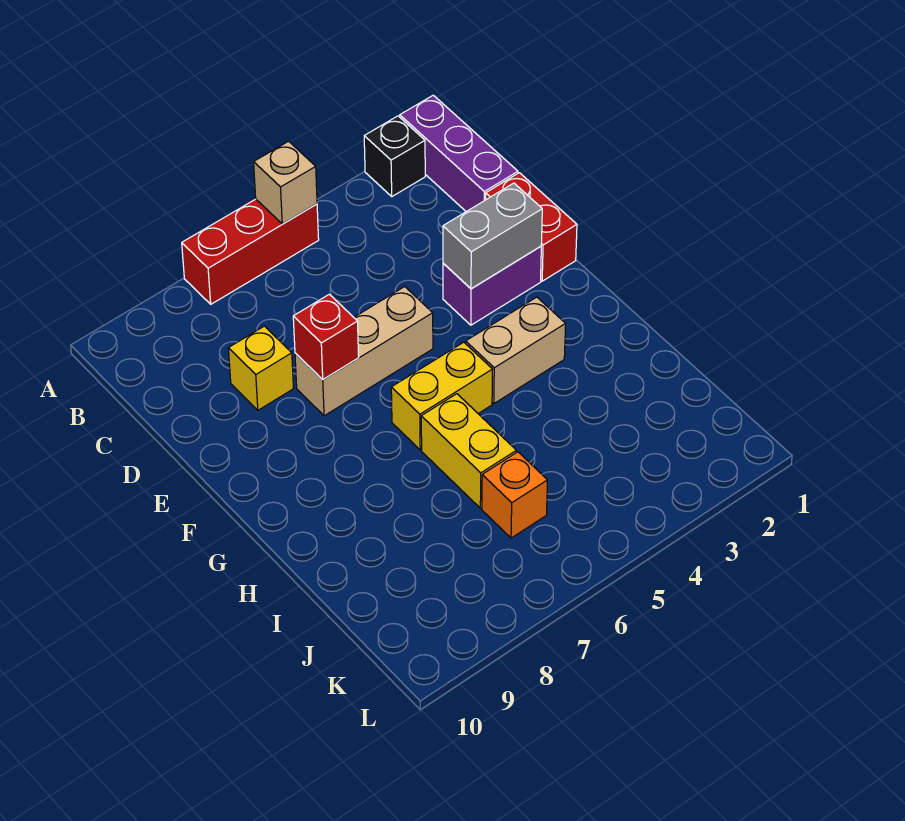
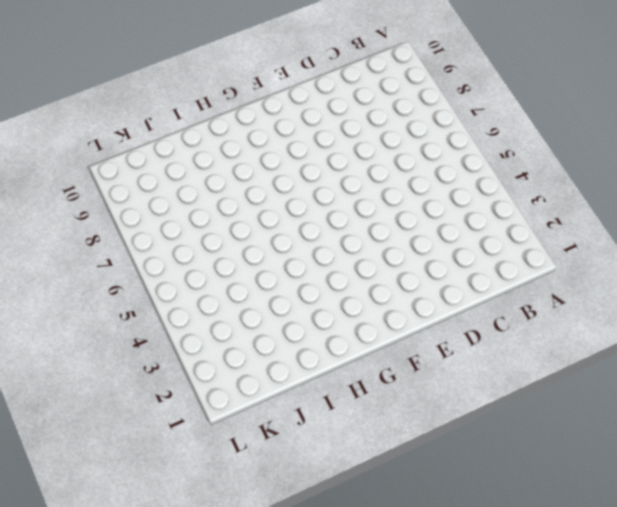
none -> purple 1x3 brick [400,95,518,212]
none -> black 1x1 brick [364,116,425,196]
none -> red 1x3 brick [182,199,319,304]

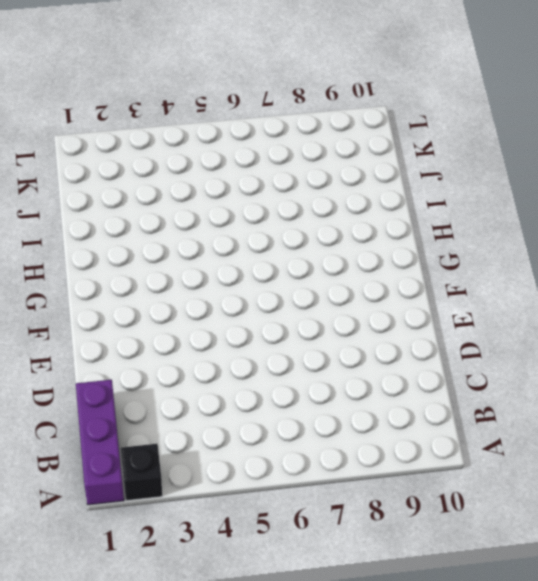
none -> red 1x3 brick [182,199,319,304]
none -> red 1x2 brick [486,173,577,281]
none -> yellow 1x1 brick [228,326,294,410]

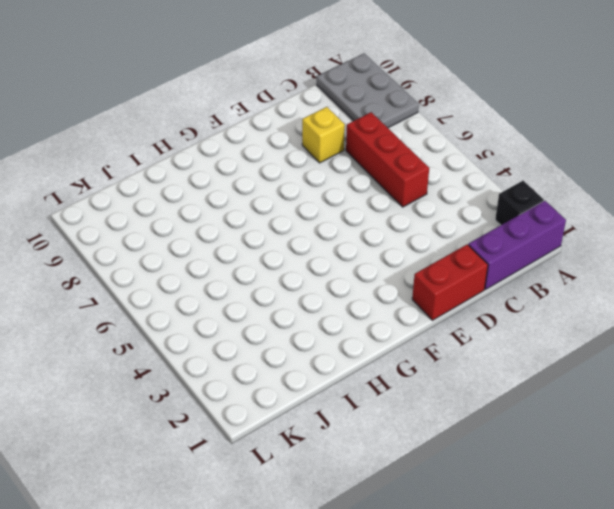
grey 2x3 plate [317,53,419,128] -> none
red 1x3 brick [346,112,429,207] -> red 1x3 brick moved to [182,199,319,304]
none -> purple 1x2 brick [443,246,541,325]
none -> tan 1x3 brick [295,287,433,416]
none -> tan 1x2 brick [466,297,566,404]

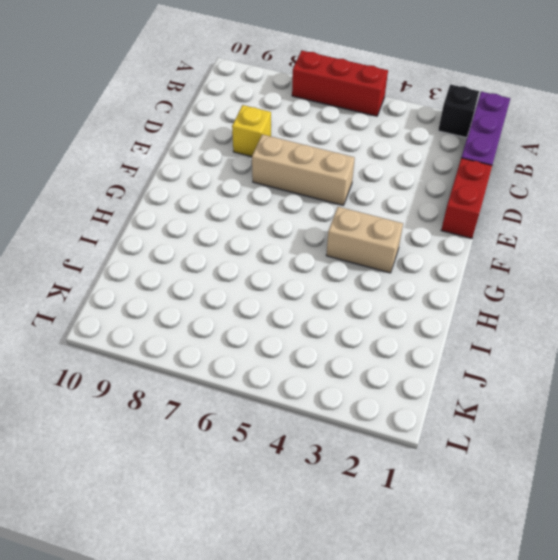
none -> purple 1x2 brick [443,246,541,325]
none -> yellow 1x2 brick [391,342,493,450]
none -> yellow 1x2 brick [421,394,516,508]

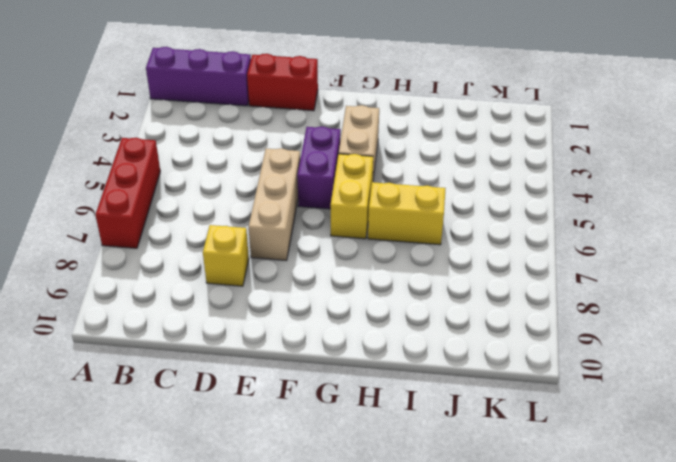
purple 1x2 brick [297,126,341,209] -> purple 1x2 brick moved to [443,246,541,325]
none -> black 1x1 brick [364,116,425,196]
none -> orange 1x1 brick [482,452,548,538]
none -> tan 1x1 brick [254,141,317,224]

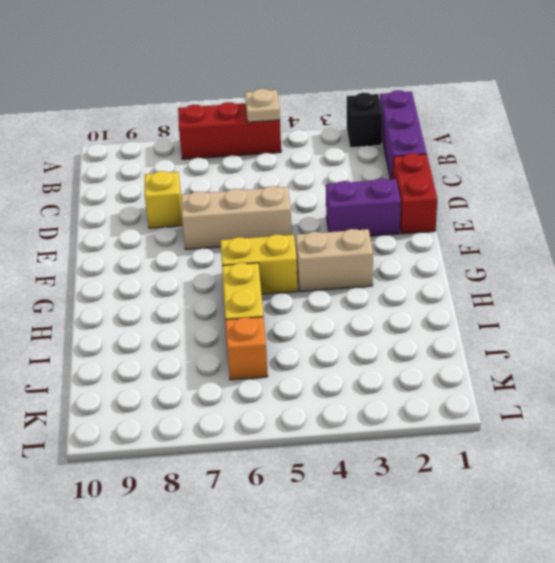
tan 1x1 plate [245,89,280,122] -> tan 1x1 brick [254,141,317,224]
none -> grey 1x2 brick [443,183,542,289]
none -> red 1x1 brick [293,294,359,379]

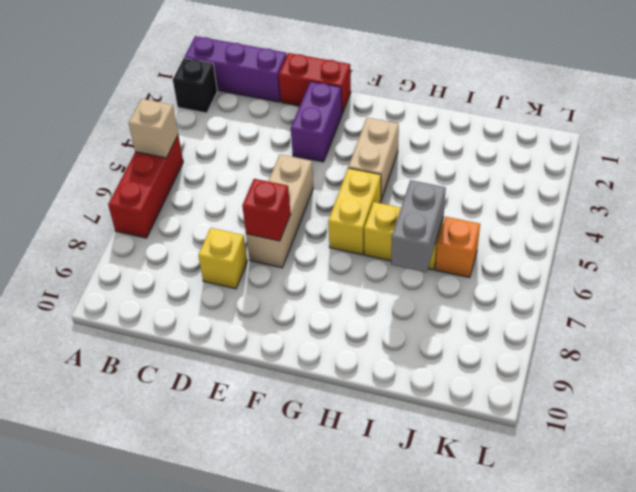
grey 1x2 brick [391,180,446,272] -> grey 1x2 brick moved to [443,183,542,289]

